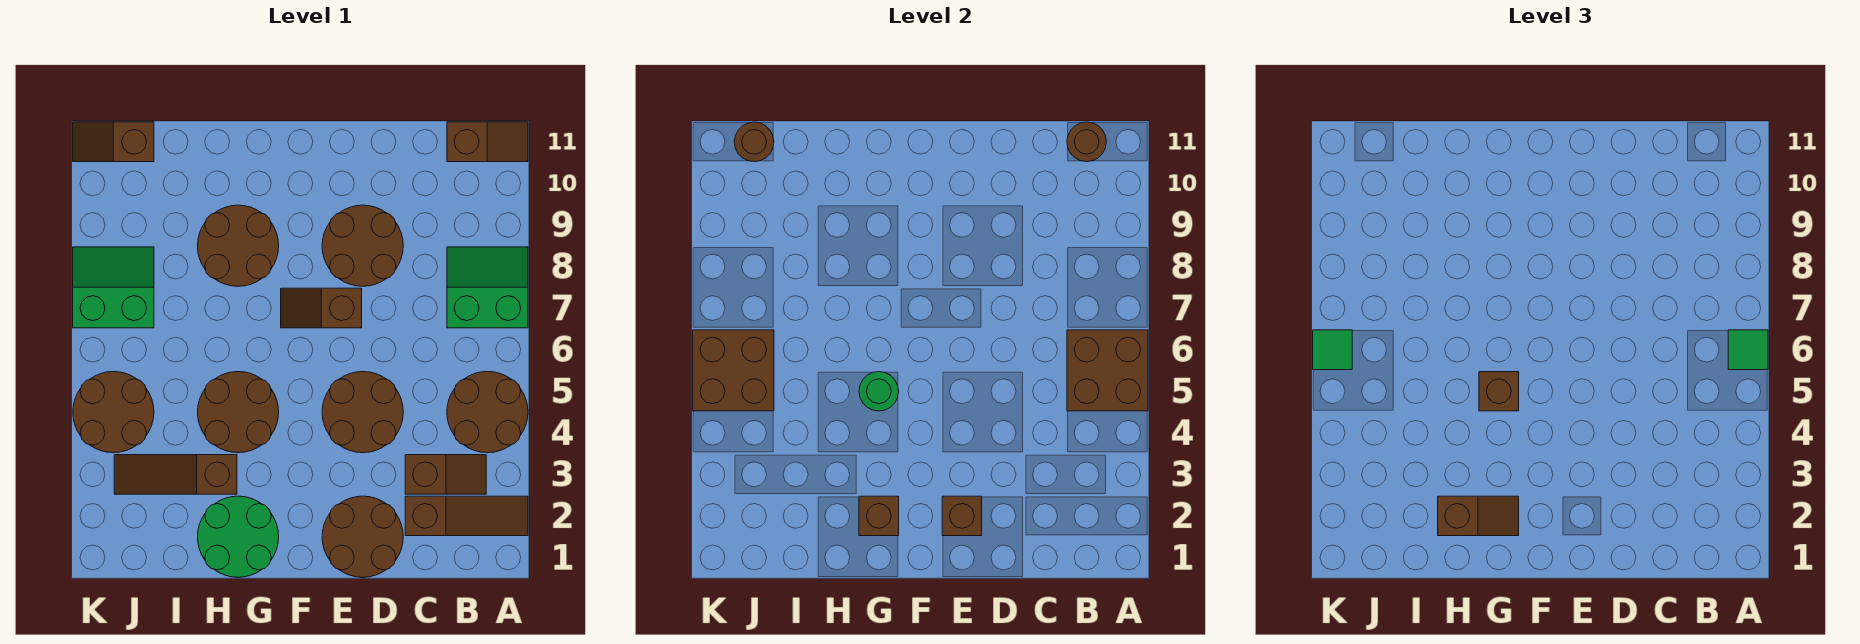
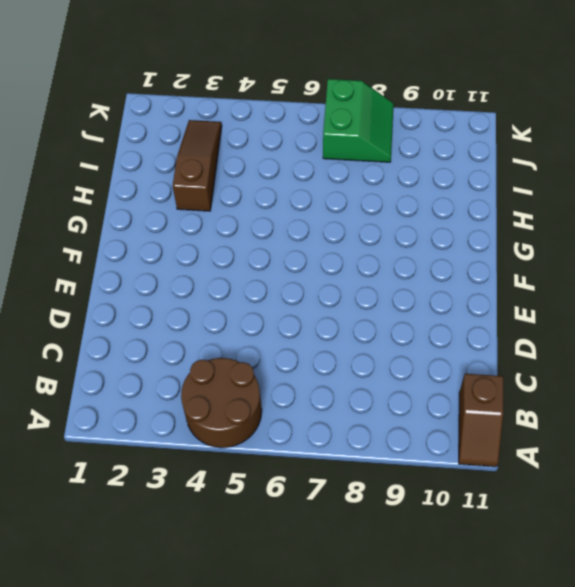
none -> brown 1x3 slope [405,496,528,536]
none -> green 2x2 slope [447,247,528,328]
none -> brown 1x2 slope [405,455,486,494]

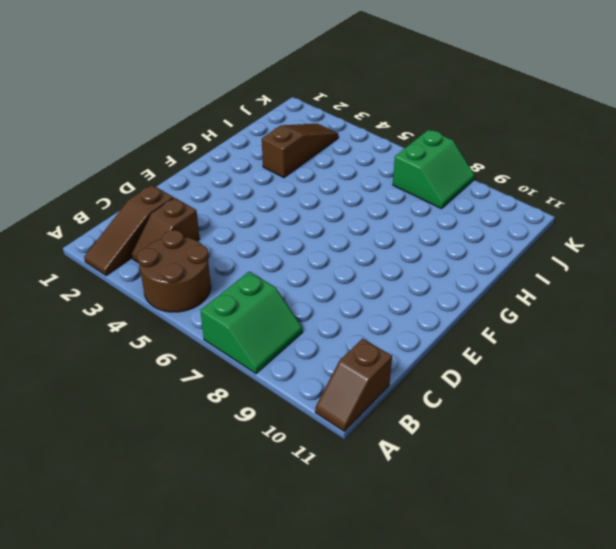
none -> brown 2x2 round brick [322,496,403,577]
none -> brown 2x2 round brick [322,372,403,453]
none -> brown 2x2 round brick [322,205,403,286]

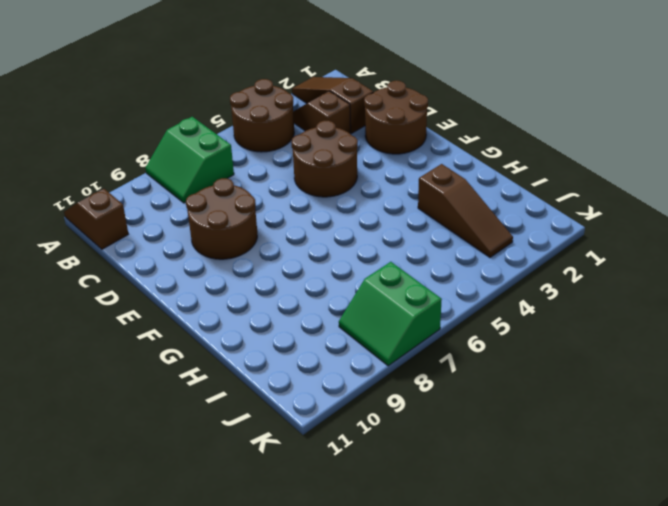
none -> brown 1x2 slope [281,288,362,328]
none -> green 2x2 round brick [198,496,279,577]
none -> brown 2x2 round brick [198,372,279,453]

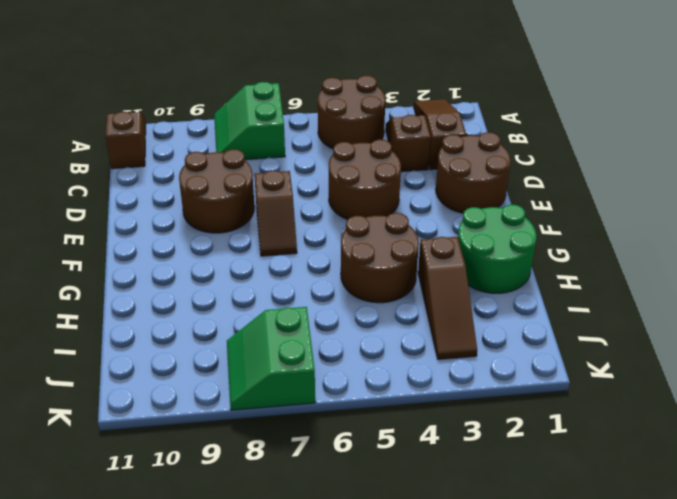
none -> brown 2x2 round brick [198,205,279,286]
none -> brown 2x2 round brick [73,372,154,453]
none -> brown 1x2 slope [73,122,154,162]

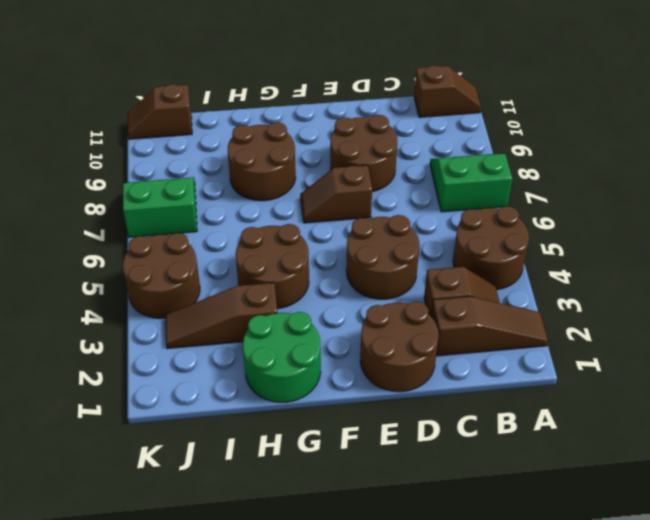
none -> brown 2x2 brick [1067,330,1148,411]
none -> brown 1x1 round brick [1067,122,1106,162]
none -> brown 1x1 brick [942,496,982,536]

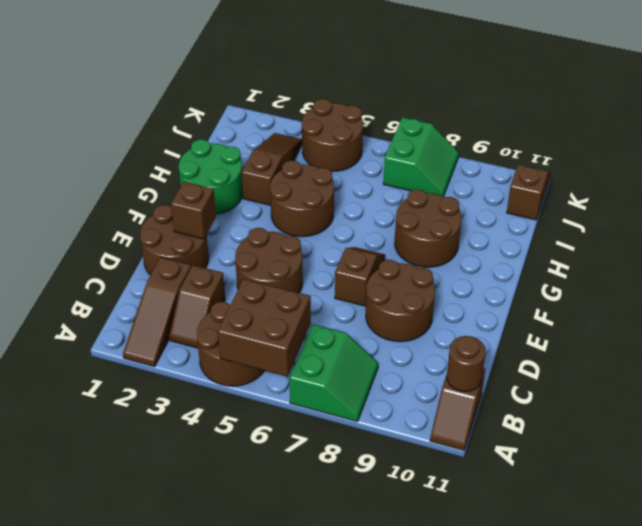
none -> brown 1x1 brick [859,496,899,536]
none -> green 1x1 round brick [859,372,899,411]
none -> brown 2x2 brick [693,330,774,411]

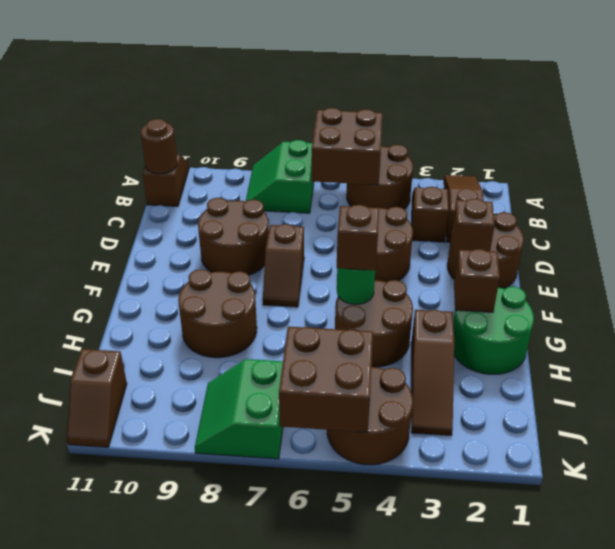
none -> brown 1x1 round brick [734,122,774,162]
none -> green 1x1 tile [1728,330,1768,370]
none -> brown 1x2 slope [1438,496,1519,536]

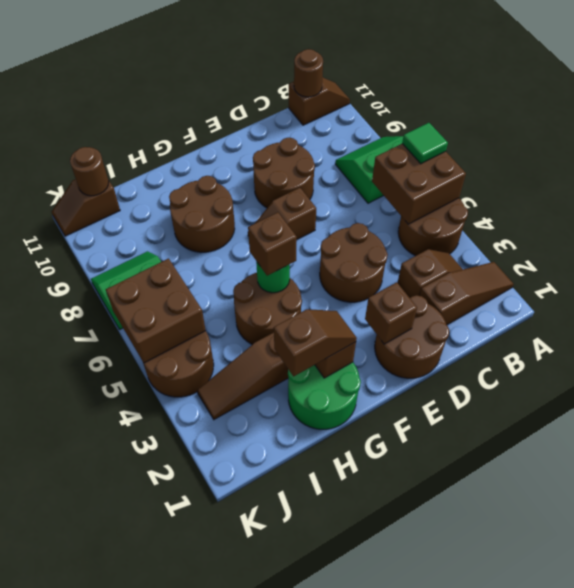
none -> green 1x1 tile [1313,330,1352,370]

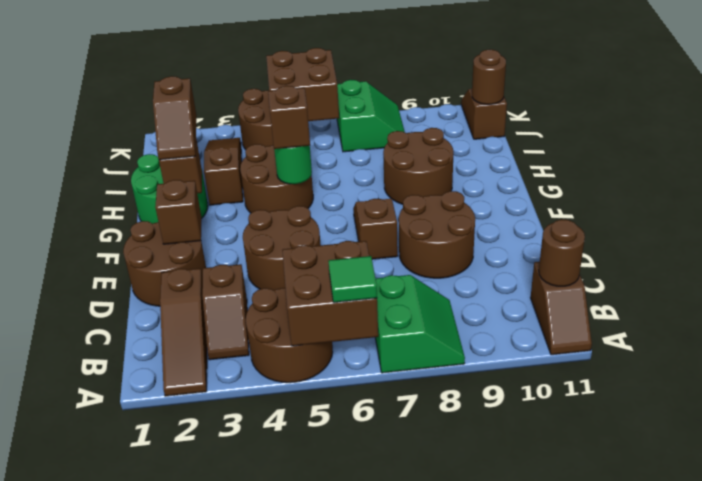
none -> green 1x1 tile [1313,330,1352,370]

